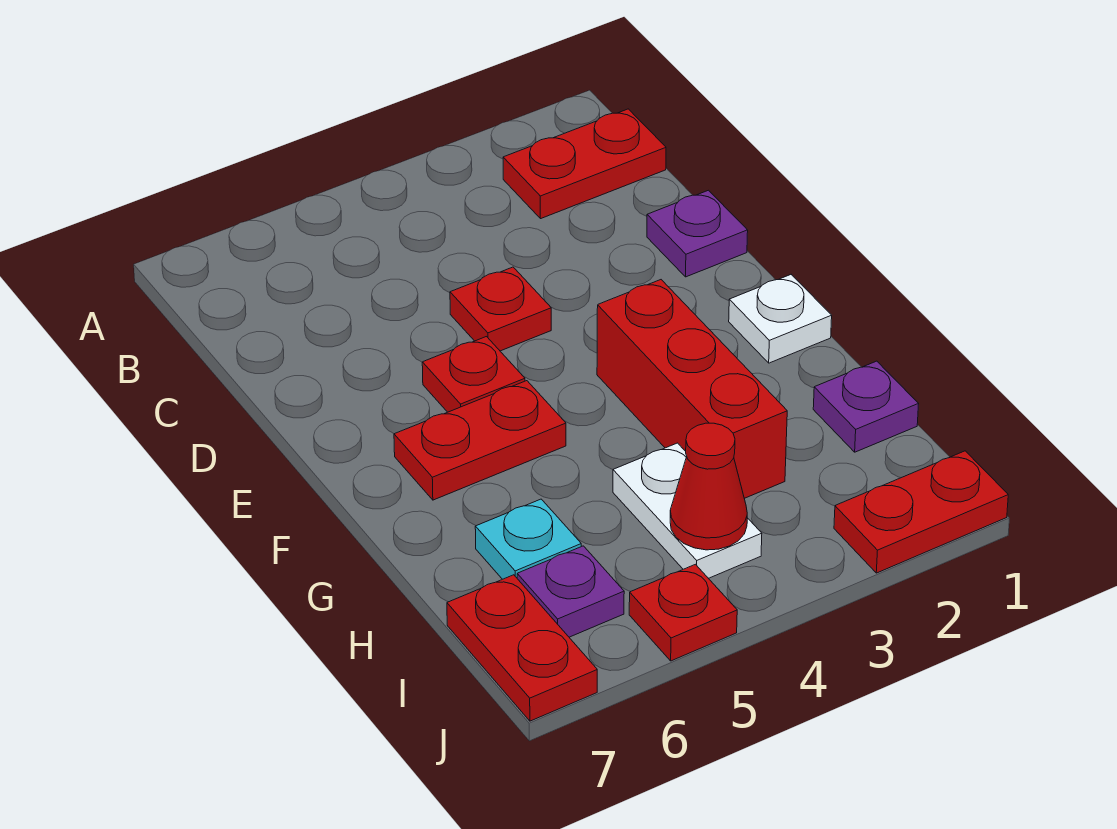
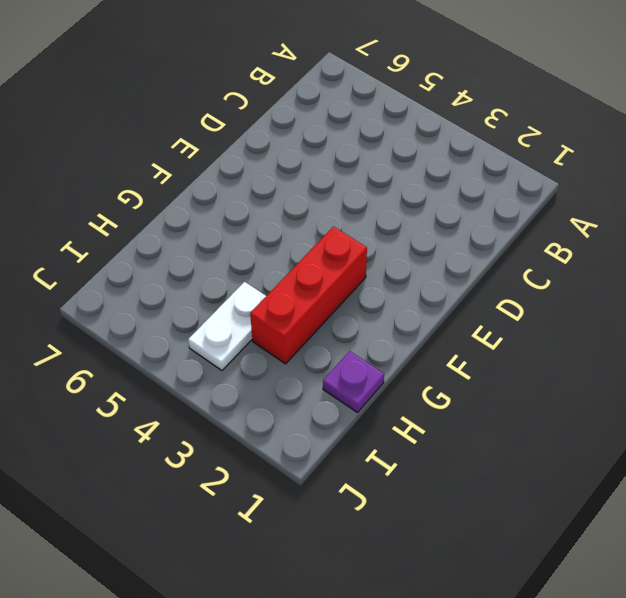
none -> red 1x2 plate [503,109,666,219]
none -> purple 1x1 plate [647,190,748,277]
none -> red 1x1 plate [450,267,551,351]

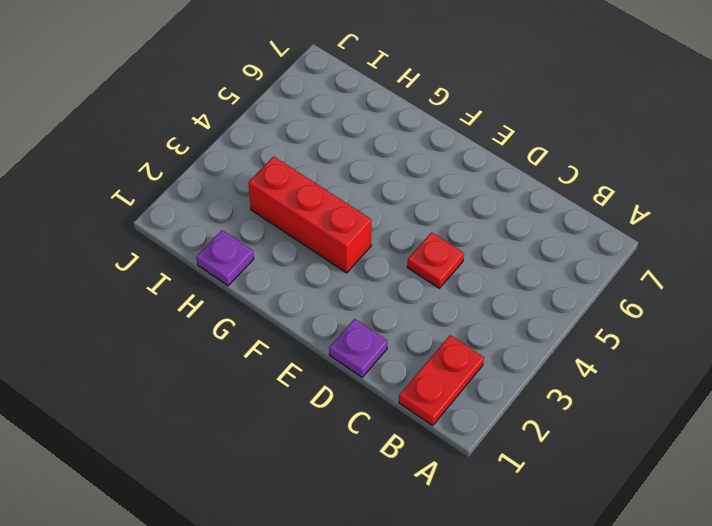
none -> red 1x1 plate [422,337,525,412]
none -> white 1x1 plate [729,275,832,363]
none -> red 1x2 plate [394,381,566,500]

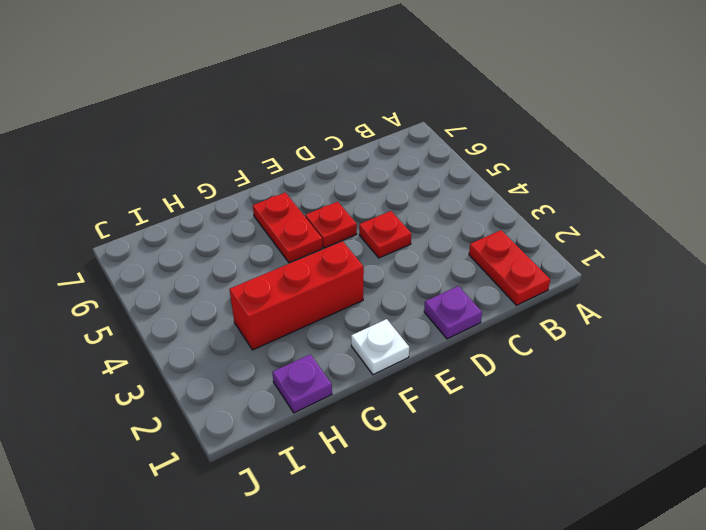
none -> white 1x2 plate [613,443,762,578]
none -> cyan 1x1 plate [475,499,581,579]
none -> purple 1x1 plate [517,546,624,637]

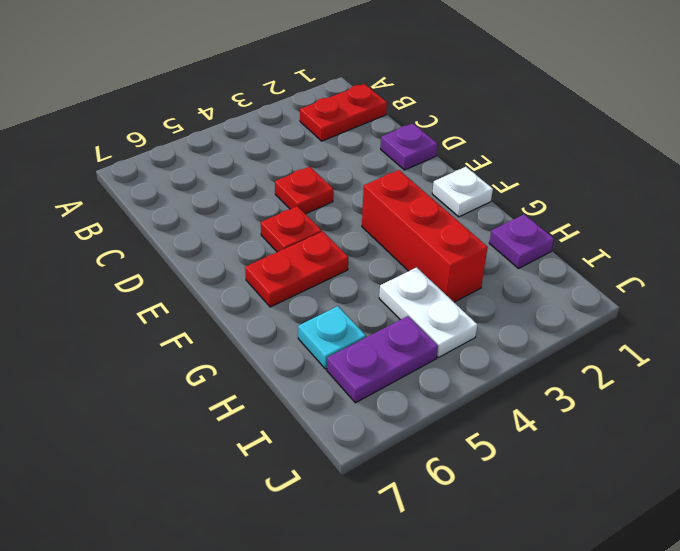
purple 1x2 plate [327,316,438,403] -> purple 1x1 plate [517,546,624,637]
none -> red 1x2 plate [447,575,597,721]
none -> red 1x2 plate [834,451,1008,573]
none -> red 1x1 plate [629,564,737,661]

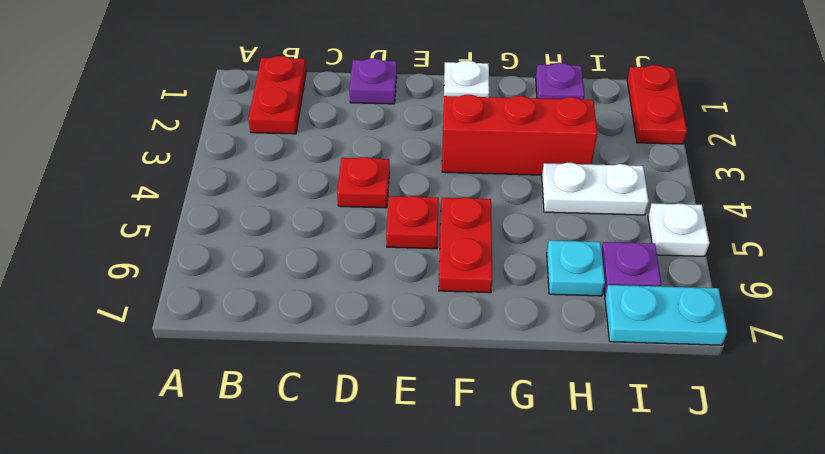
cyan 1x2 plate [605,285,727,345] -> red 1x2 plate [447,575,597,721]
white 1x1 plate [648,203,709,256] -> red 1x1 plate [629,564,737,661]
none -> red 1x1 cone [670,423,747,550]

